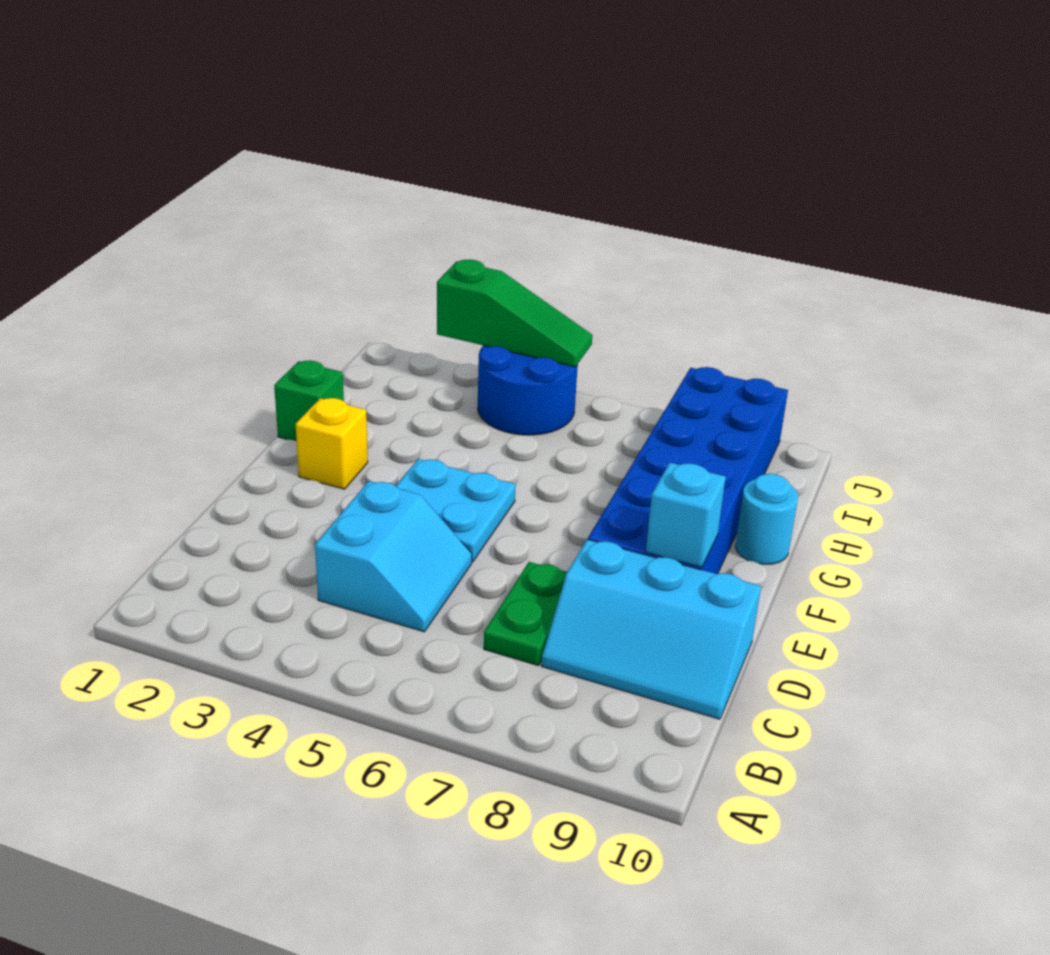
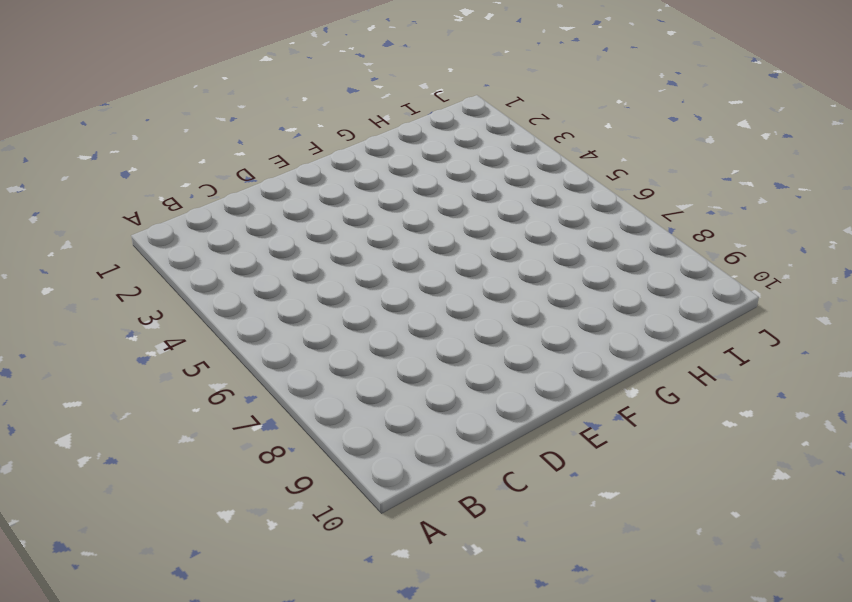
none -> cyan 2x2 slope [315,481,472,632]
none -> green 1x2 plate [484,562,567,666]

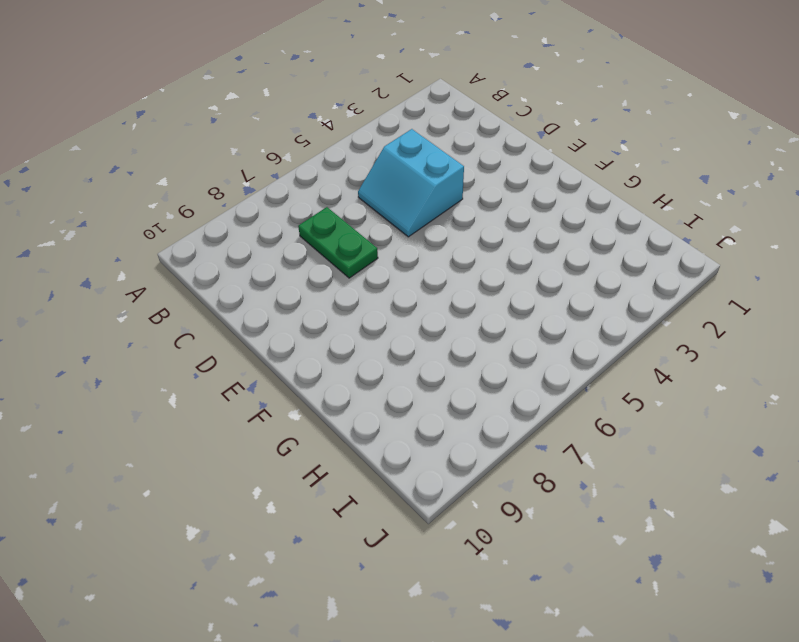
none -> cyan 2x3 slope [541,539,761,719]
none -> cyan 2x2 plate [396,459,516,562]

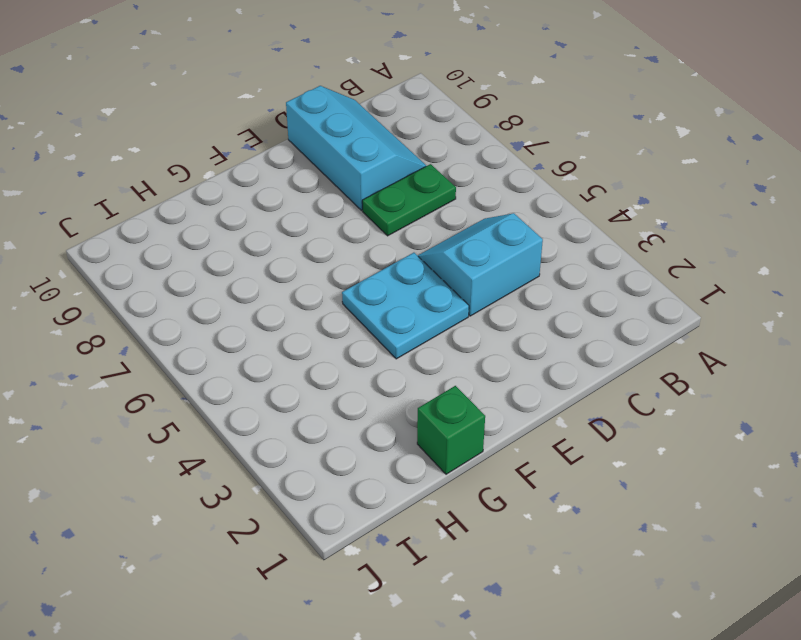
none -> blue 2x6 brick [588,367,788,574]
none -> yellow 1x1 brick [296,398,368,489]

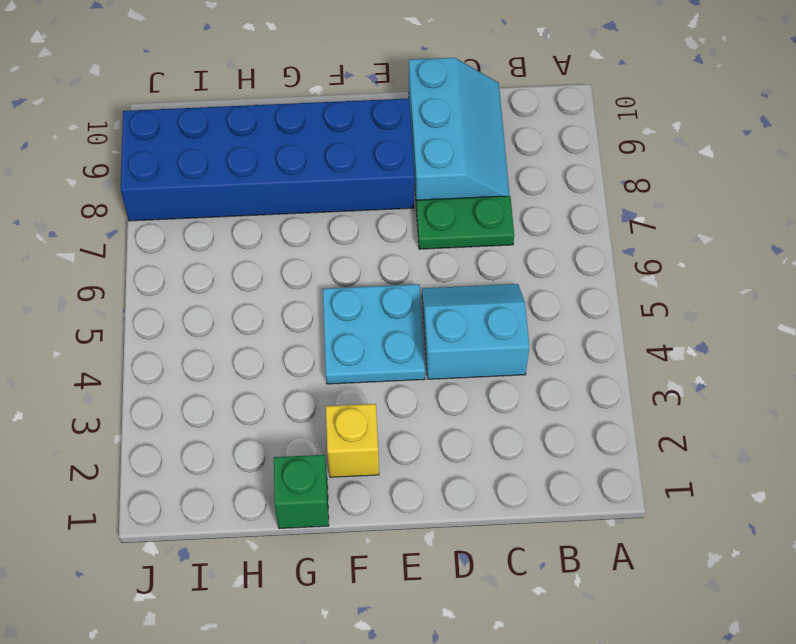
none -> cyan 1x1 round brick [735,474,798,564]
none -> blue 2x2 round brick [478,345,578,435]

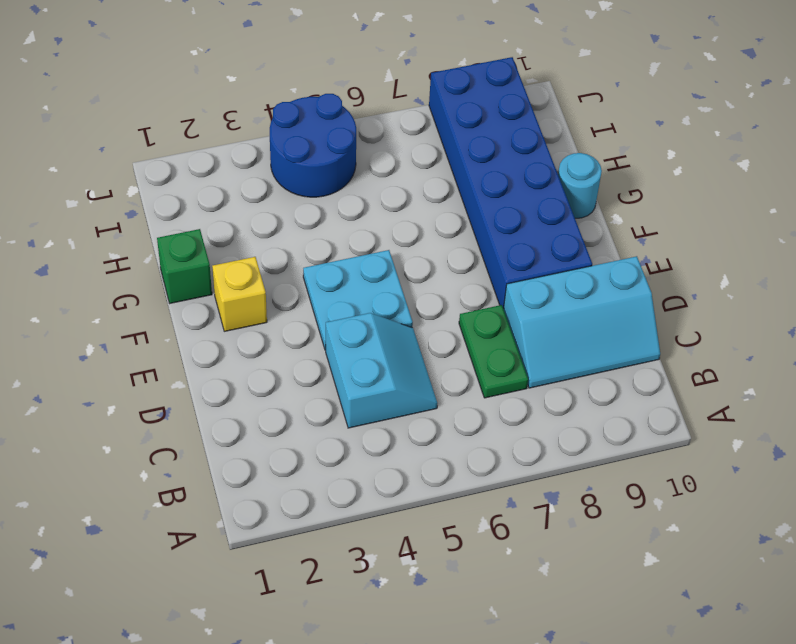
none -> cyan 1x1 brick [646,463,726,567]
none -> green 1x3 slope [437,259,592,367]

